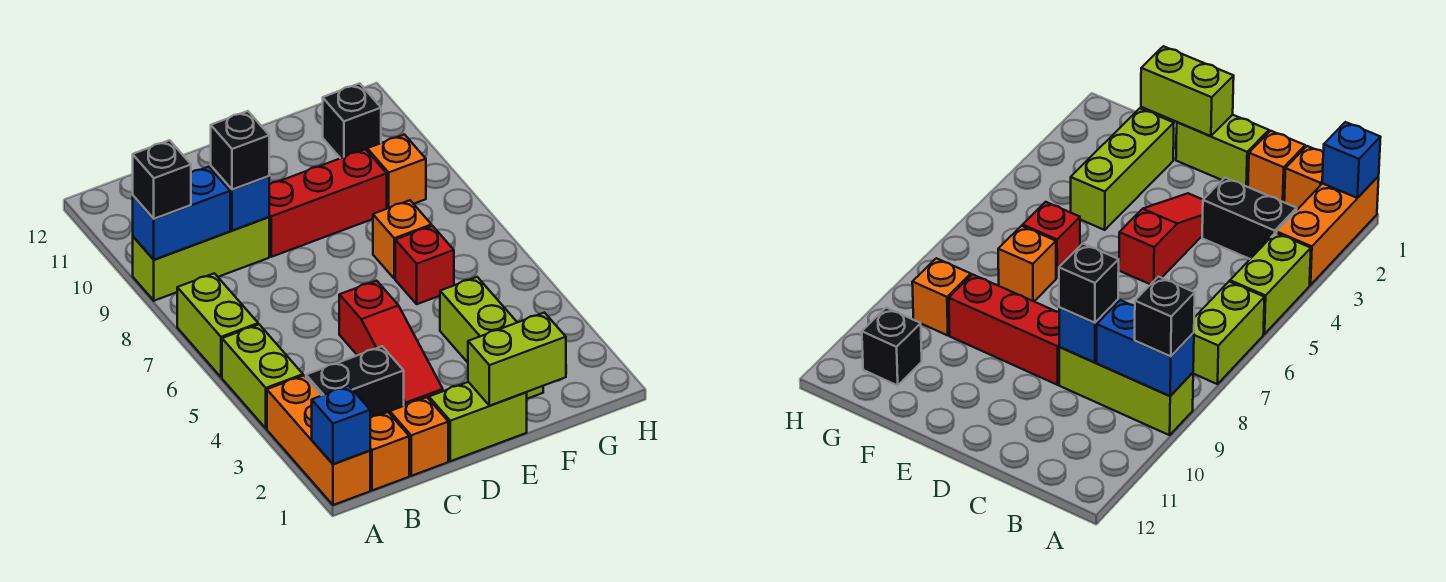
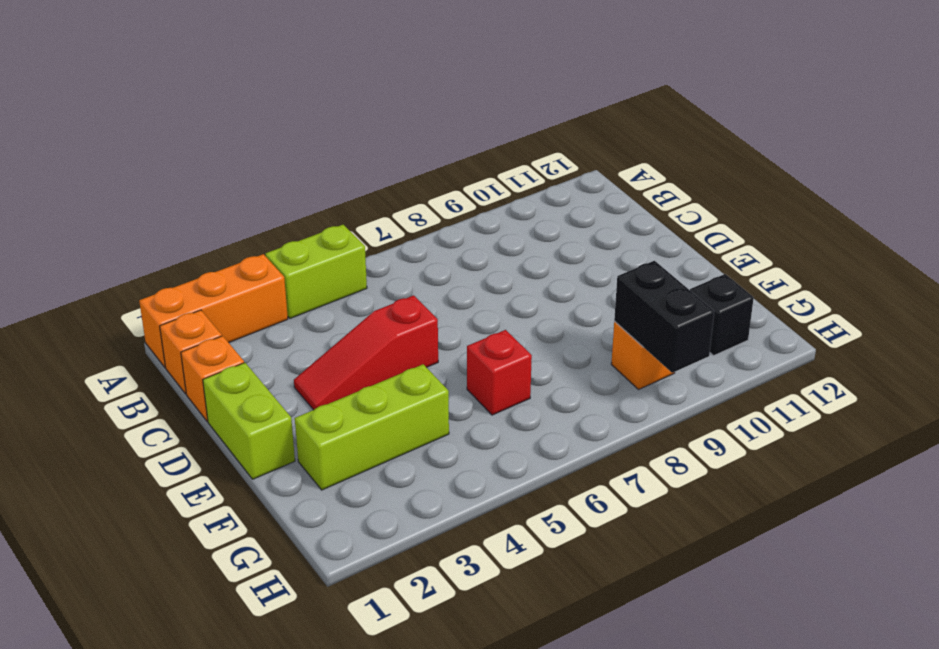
black 1x2 brick [614,261,714,373] -> black 1x2 brick moved to [306,346,404,418]
none -> lime 1x2 brick [177,273,258,377]
none -> lime 1x3 brick [133,217,269,301]
none -> red 1x3 brick [269,149,387,257]

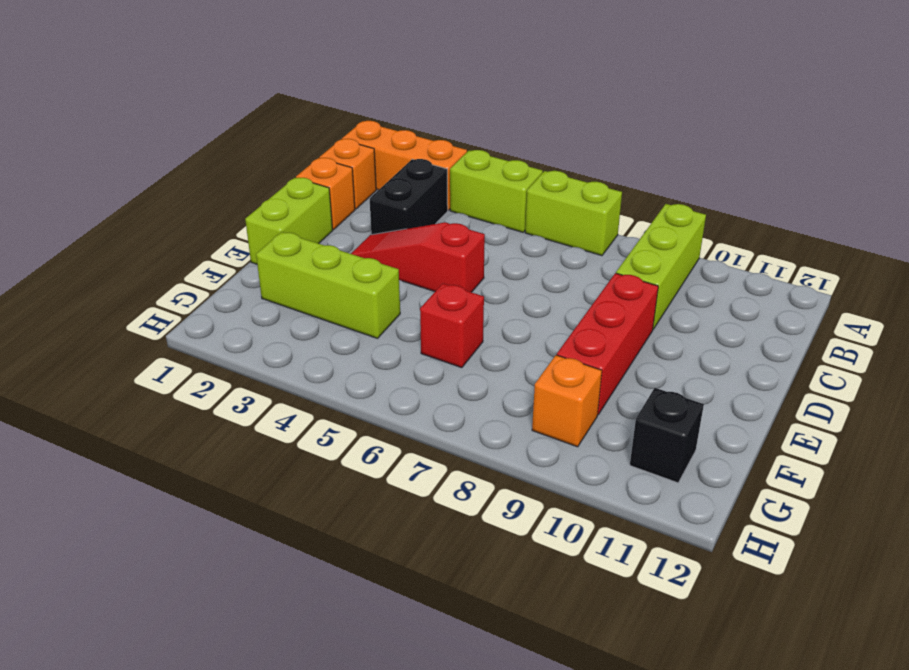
none -> orange 1x1 brick [373,200,432,279]
none -> blue 1x1 brick [312,386,370,464]
none -> blue 1x2 brick [133,167,230,260]

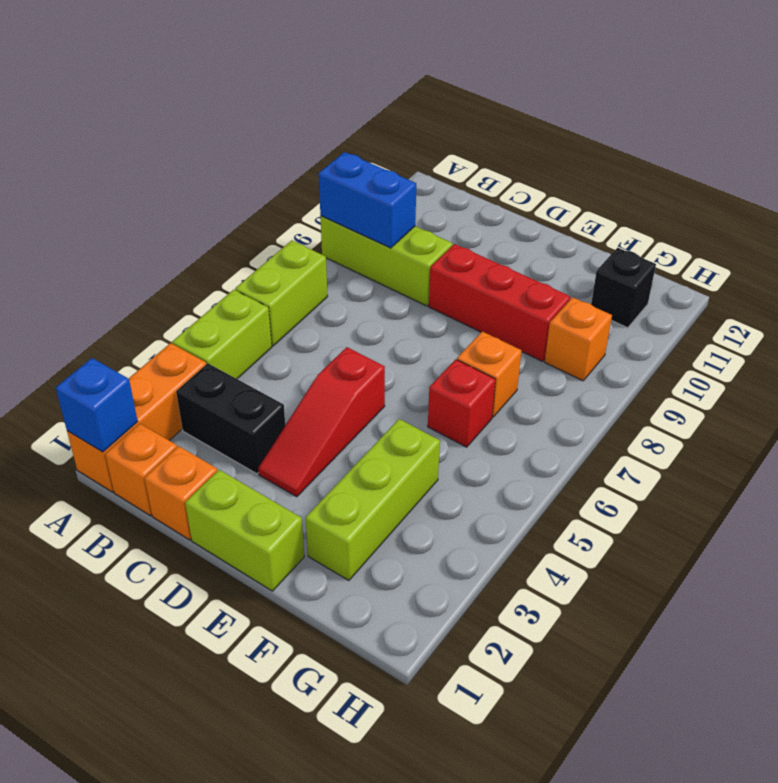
none -> blue 1x1 brick [211,166,269,231]
none -> lime 1x2 brick [468,313,566,406]
none -> black 1x1 brick [133,140,191,219]

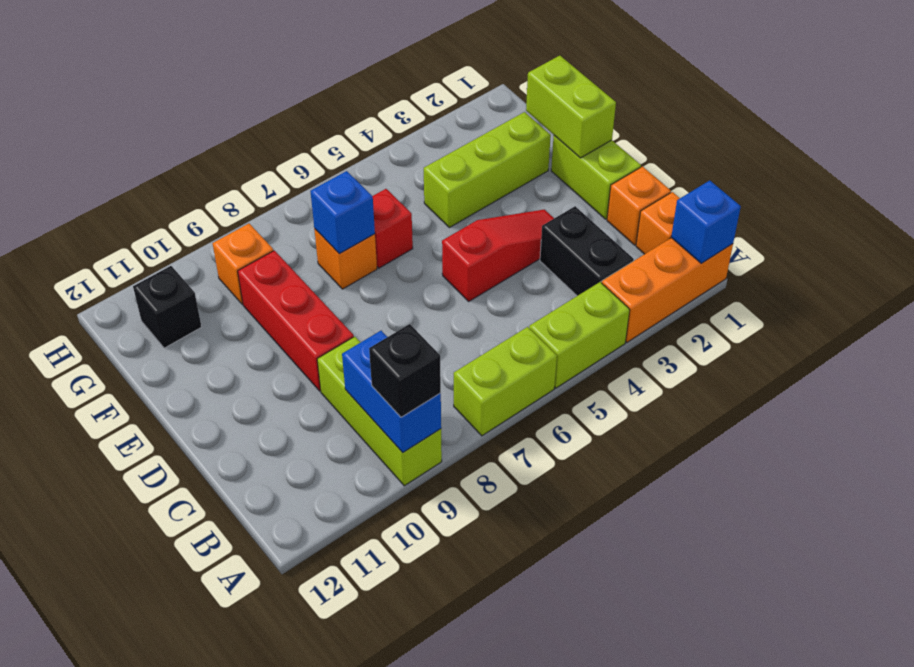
blue 1x1 brick [310,171,375,254] -> blue 1x1 brick moved to [211,166,269,231]
none -> black 1x1 brick [211,111,269,190]

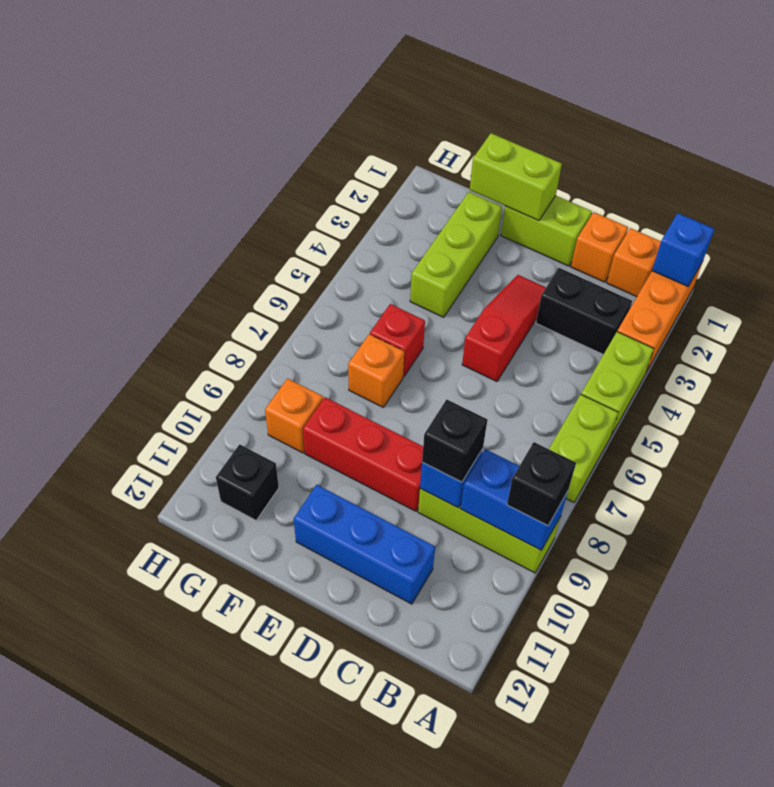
blue 1x3 brick [294,485,435,604] -> none

